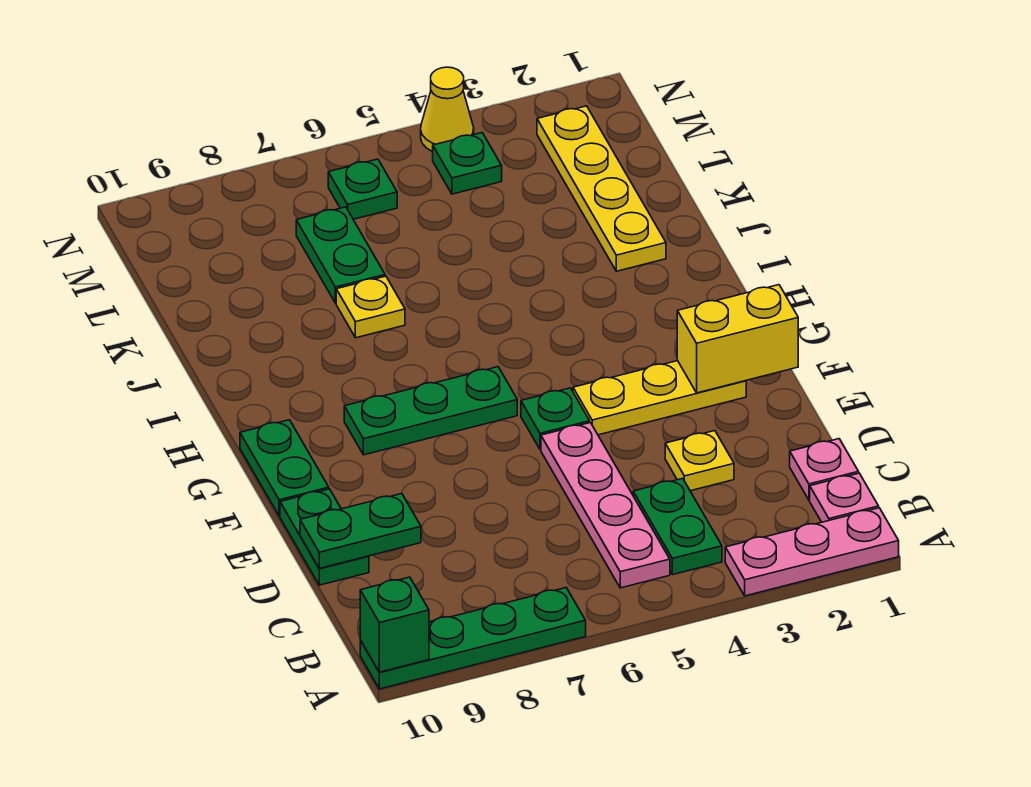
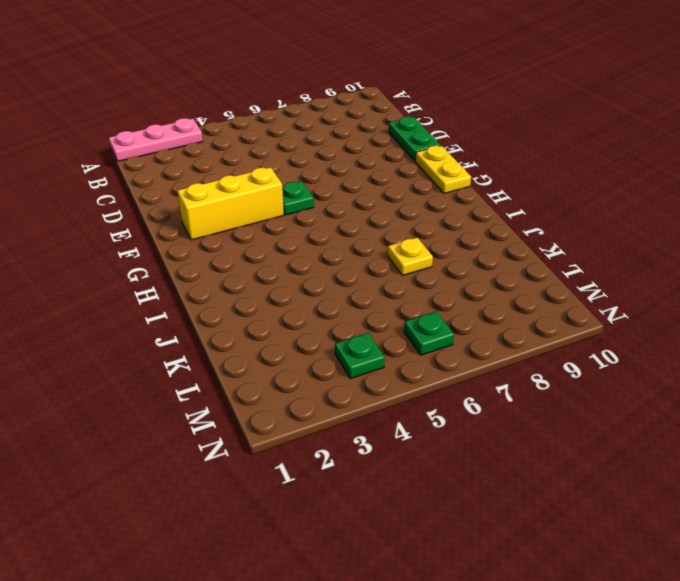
yellow 1x3 brick [177,167,284,240] -> yellow 1x3 plate [573,361,746,435]
yellow 1x2 plate [415,146,471,194] -> green 1x2 plate [240,420,329,516]
none -> green 1x4 plate [360,588,586,689]
none -> pink 1x1 plate [810,473,879,522]
none -> green 1x2 plate [633,478,722,575]

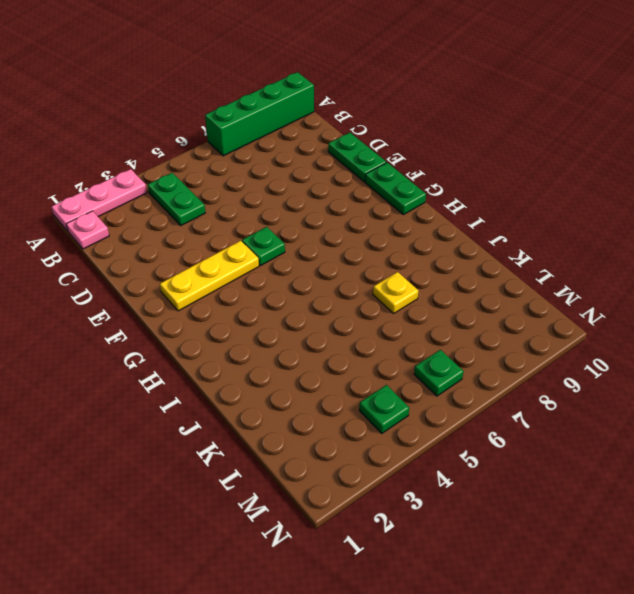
green 1x4 brick [205,72,314,156] -> green 1x4 plate [360,588,586,689]
none -> pink 1x4 plate [541,423,670,588]
none -> pink 1x1 plate [790,439,859,500]
none -> yellow 1x1 plate [665,431,734,491]

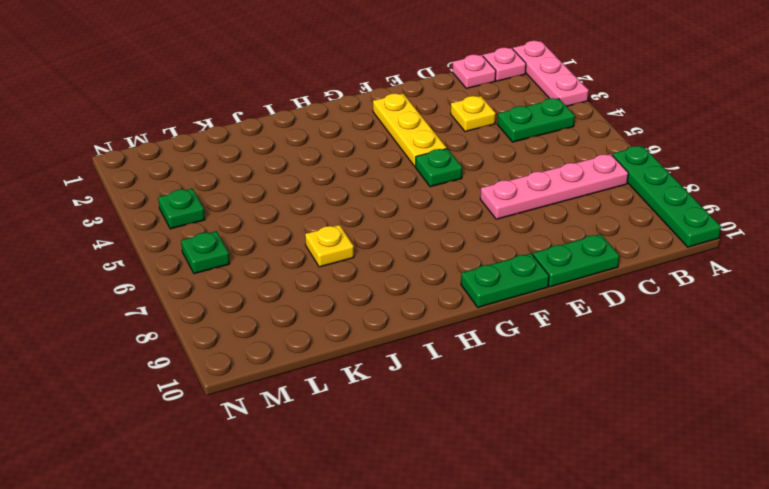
pink 1x4 plate [480,154,628,219] -> pink 1x4 plate moved to [541,423,670,588]
none -> green 1x3 plate [344,367,517,455]
none -> yellow 1x4 plate [537,106,666,271]
none -> green 1x2 plate [296,207,385,303]

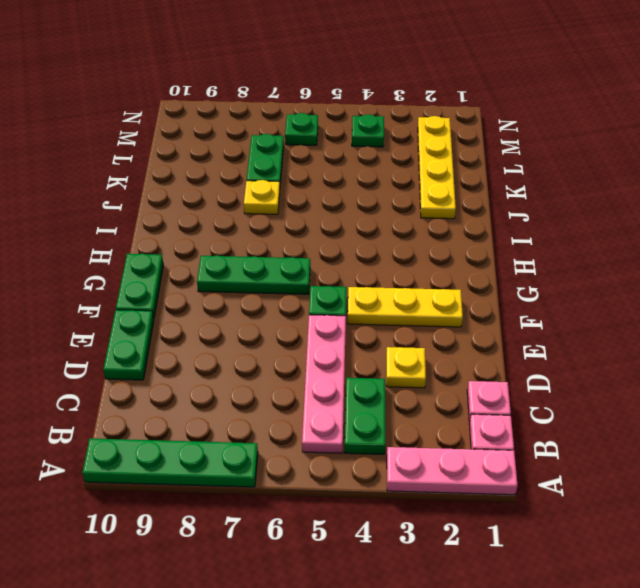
none -> yellow 1x1 cone [421,67,474,152]
none -> green 1x1 brick [360,577,429,672]
none -> green 1x2 plate [300,494,421,568]

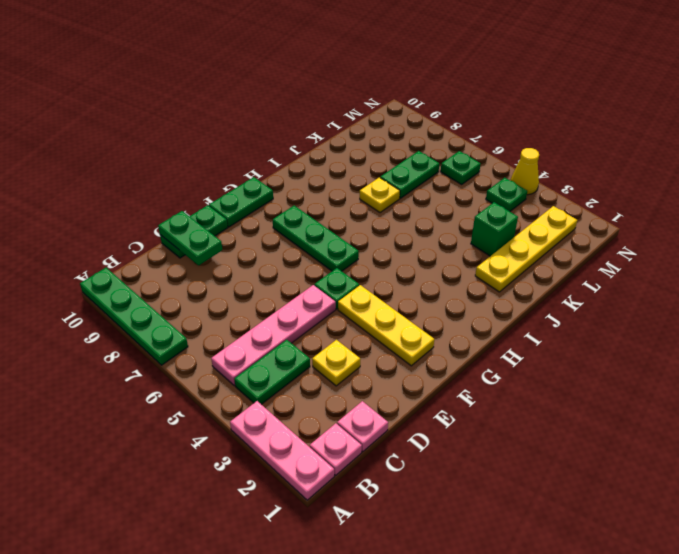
green 1x1 brick [471,202,518,256] -> green 1x1 brick moved to [360,577,429,672]
none -> yellow 1x2 brick [677,285,798,393]

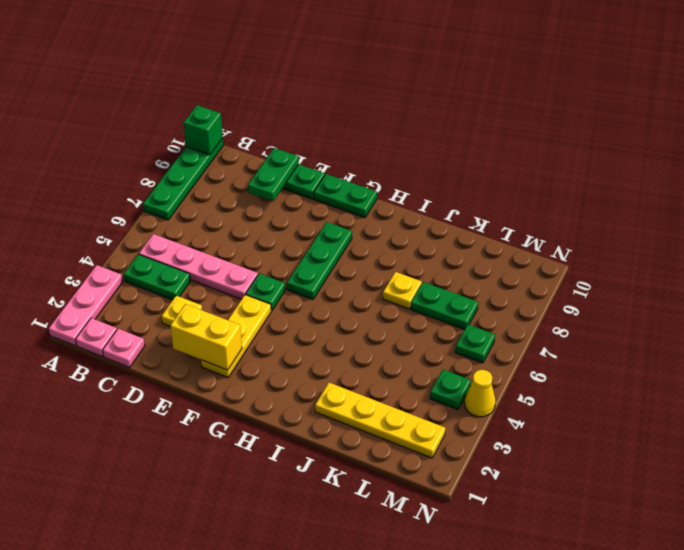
yellow 1x2 brick [170,304,242,370] -> yellow 1x2 brick turned to [677,285,798,393]

